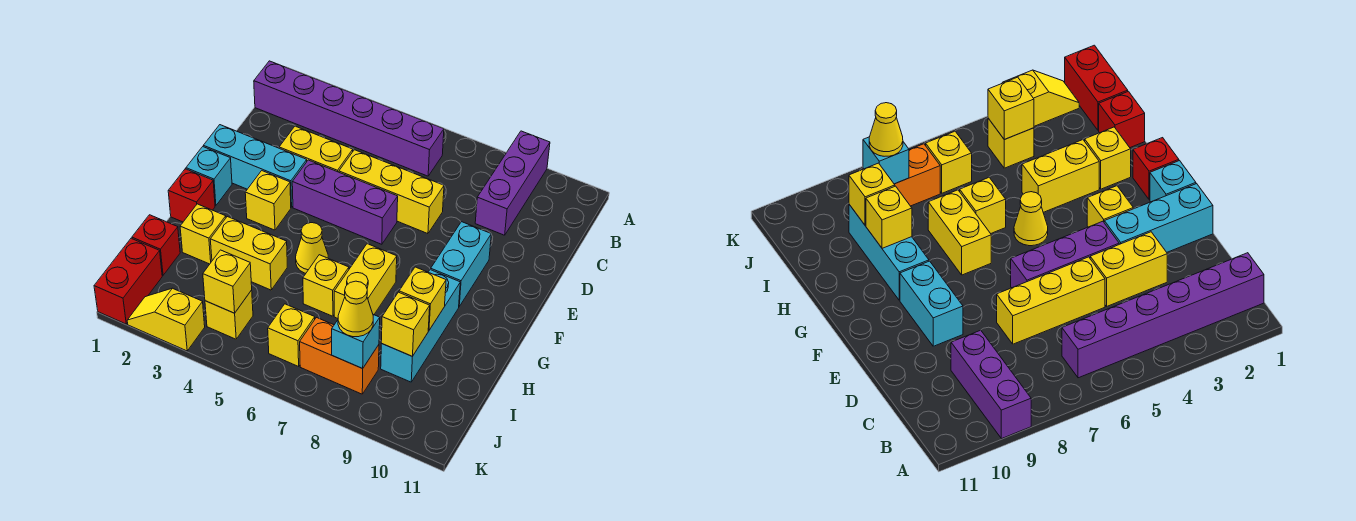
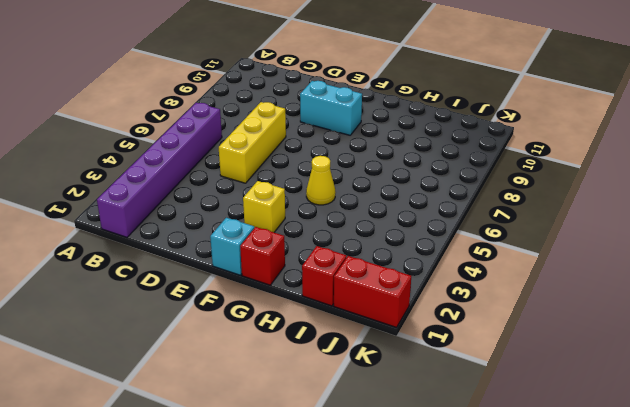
none -> purple 1x3 brick [475,131,550,235]
none -> yellow 1x2 brick [279,126,353,172]
none -> cyan 1x3 brick [203,125,307,207]

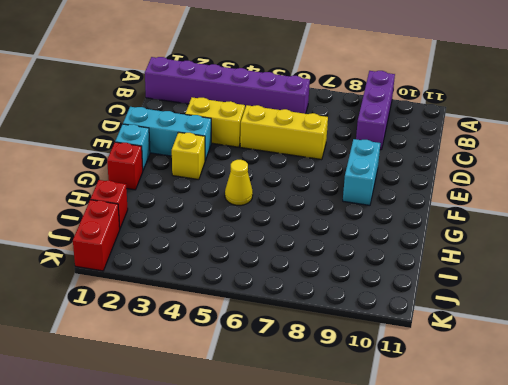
none -> purple 1x3 brick [292,160,398,244]
none -> yellow 1x2 brick [334,244,397,318]
none -> cyan 1x3 brick [381,270,460,382]

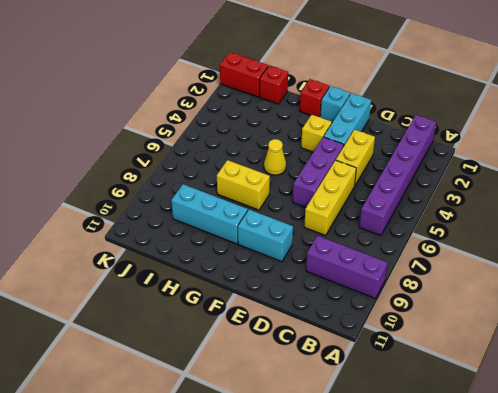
none -> yellow 1x1 brick [180,204,226,264]
none -> yellow 1x2 brick [210,217,287,290]
none -> yellow 1x1 brick [303,255,349,316]

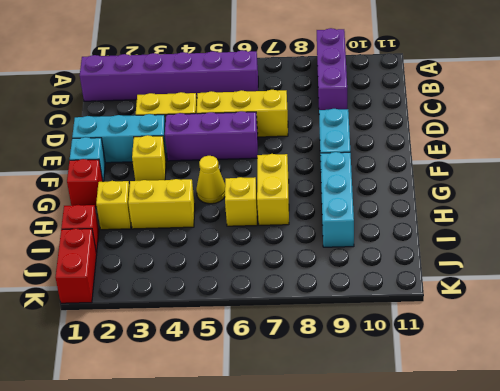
none -> yellow 1x1 brick [205,290,253,339]
none -> yellow 1x1 brick [268,304,315,366]
none -> orange 1x2 brick [300,317,379,394]

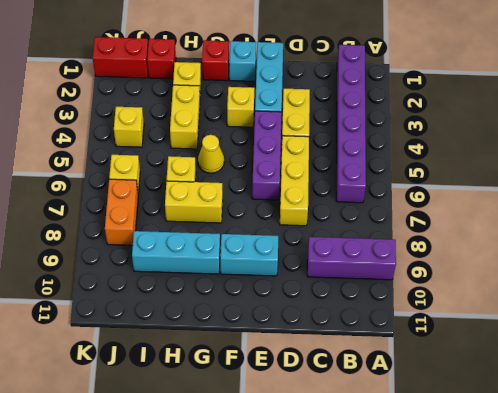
none -> yellow 1x2 slope [127,288,205,351]
none -> yellow 1x1 brick [399,267,446,330]
none -> yellow 1x1 brick [381,292,430,356]

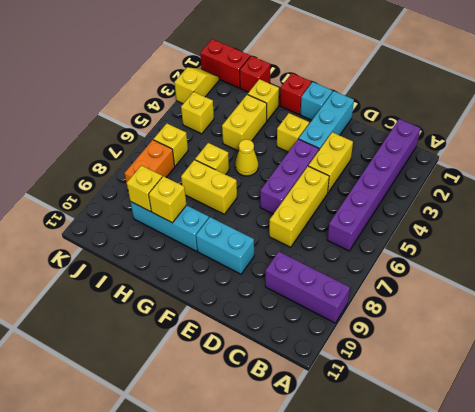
none -> yellow 1x1 brick [203,250,252,313]
none -> cyan 1x1 brick [332,315,380,368]
none -> yellow 1x1 cone [338,281,373,337]

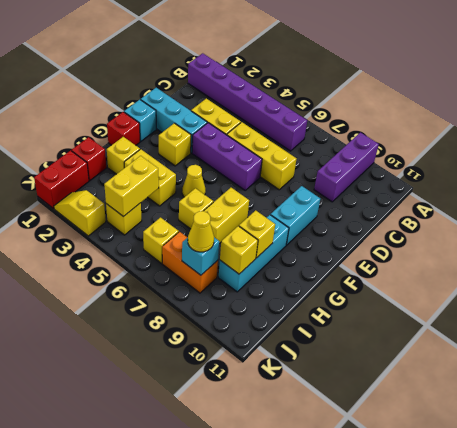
yellow 1x2 brick [104,156,159,217] -> yellow 1x1 brick [203,250,252,313]

